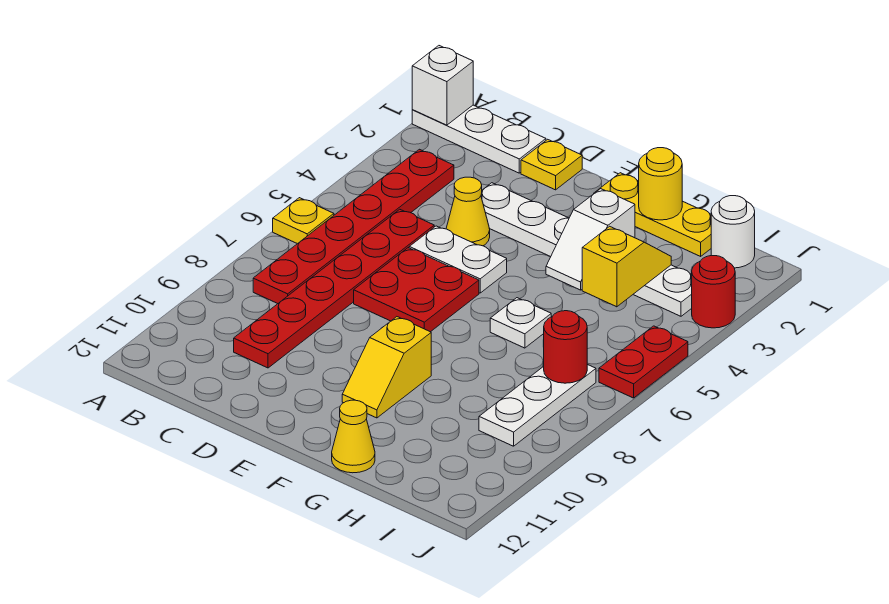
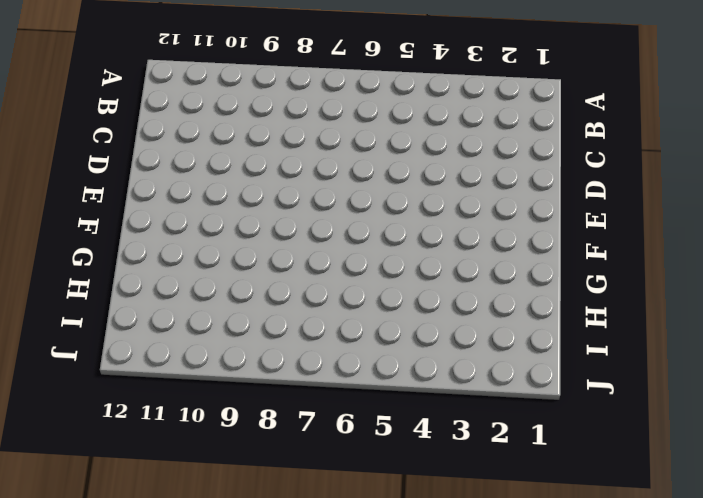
none -> white 1x3 plate [412,105,546,173]
none -> yellow 1x1 plate [273,198,334,244]
none -> red 1x6 plate [253,149,454,304]

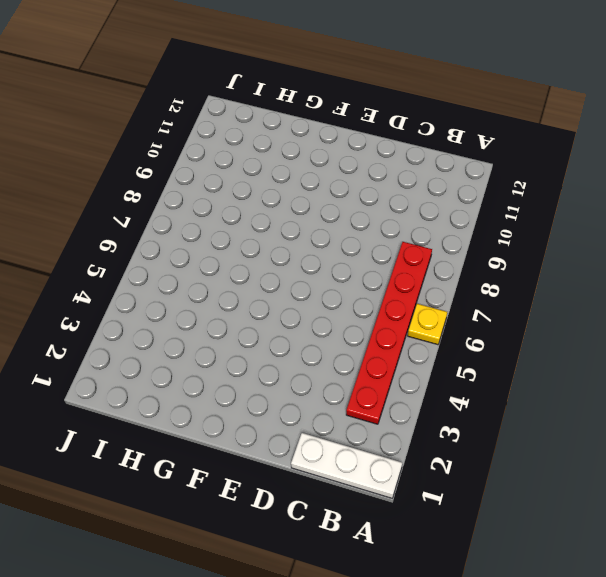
none -> red 1x6 plate [234,209,434,368]
none -> yellow 1x1 plate [521,139,582,190]
none -> white 1x6 plate [481,183,692,316]

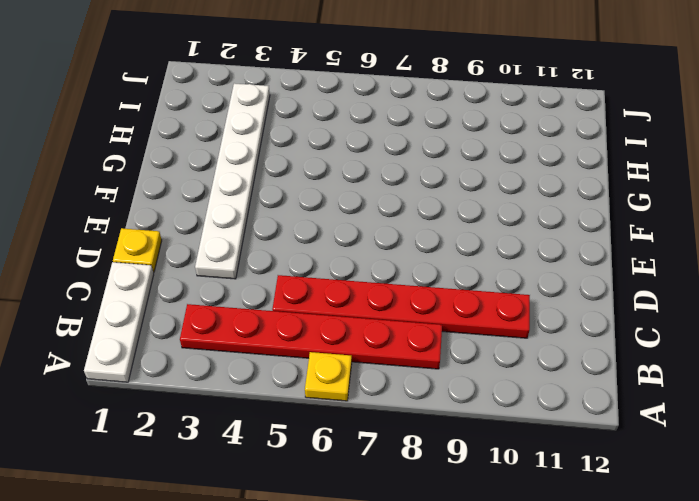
none -> yellow 1x1 cone [446,177,490,246]
none -> white 1x2 plate [409,226,507,293]
none -> red 2x2 plate [354,248,479,332]

